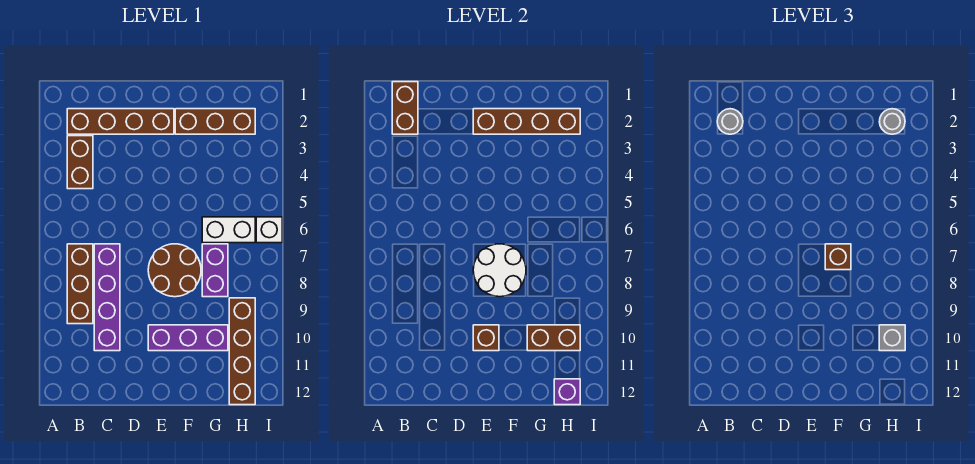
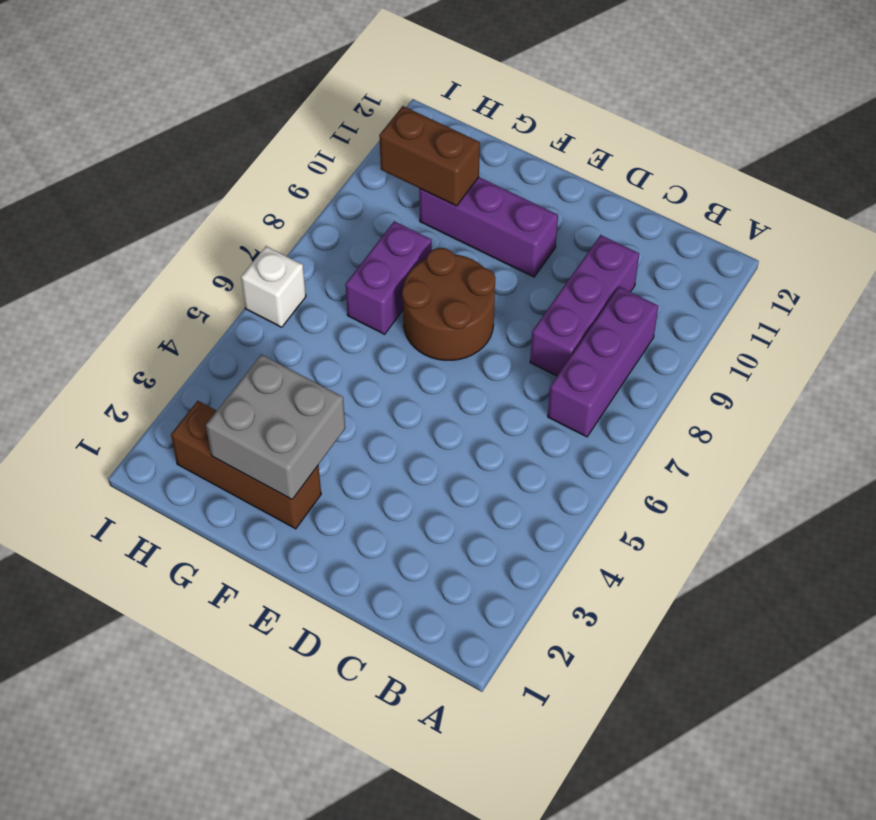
purple 1x3 brick [548,287,659,437] -> brown 1x3 brick [67,244,93,324]
purple 1x3 brick [530,235,639,376] -> purple 1x4 brick [94,244,120,351]
grey 2x2 brick [206,354,345,499] -> brown 1x4 brick [473,109,580,134]
none -> brown 1x4 brick [67,109,174,134]
none -> brown 1x2 brick [67,136,93,189]
none -> white 1x2 brick [202,217,255,243]

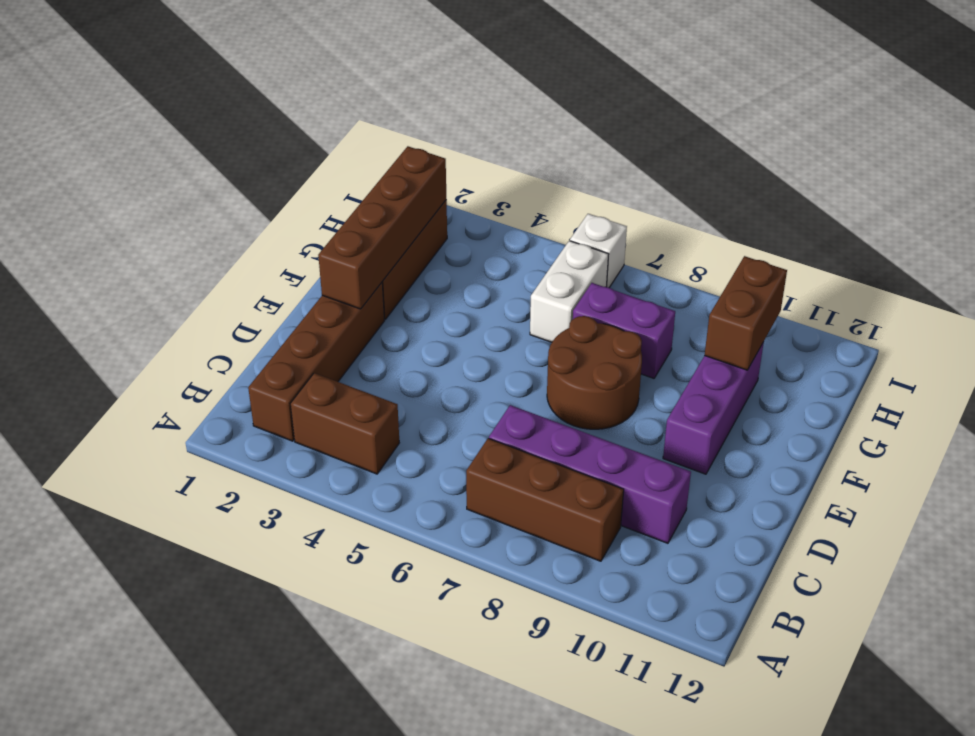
none -> brown 1x4 brick [229,298,255,405]
none -> brown 1x2 brick [392,82,418,134]
none -> white 2x2 round brick [473,244,526,297]

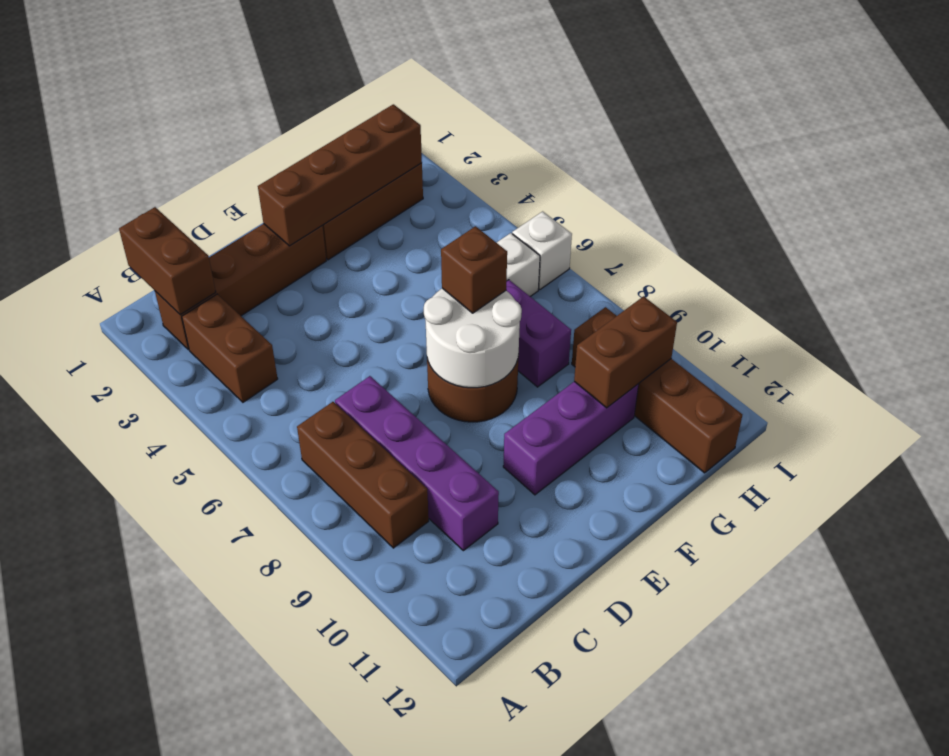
none -> brown 1x1 brick [473,325,499,351]
none -> purple 1x1 brick [554,379,580,405]
none -> grey 1x1 round brick [717,109,743,134]

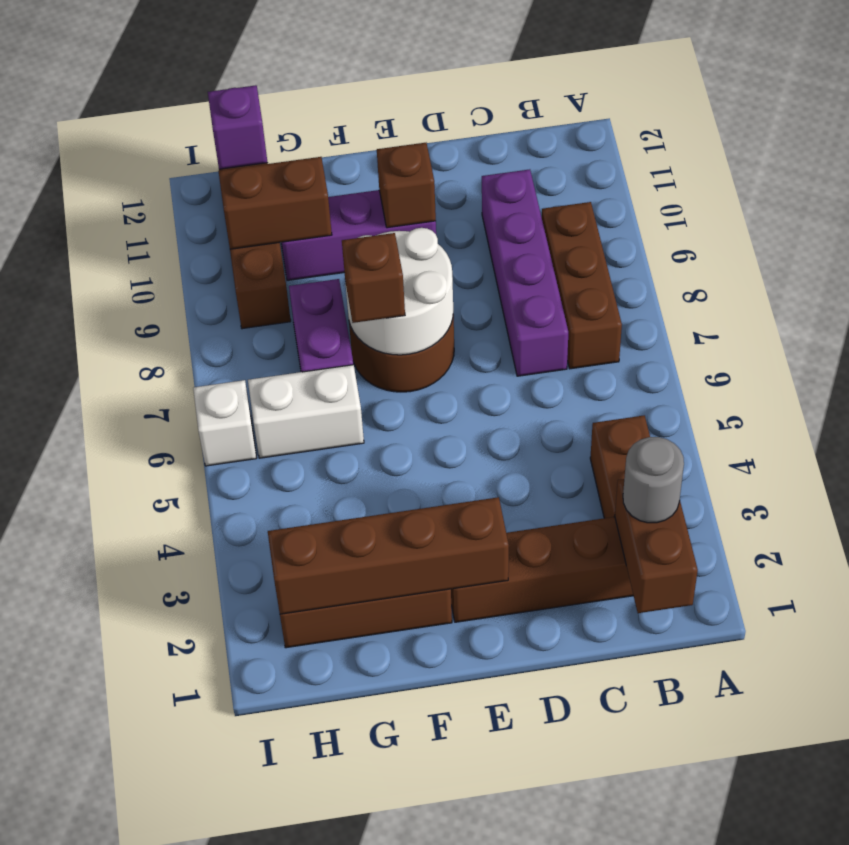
none -> grey 1x1 round brick [879,109,905,134]
none -> grey 1x1 brick [879,325,905,351]

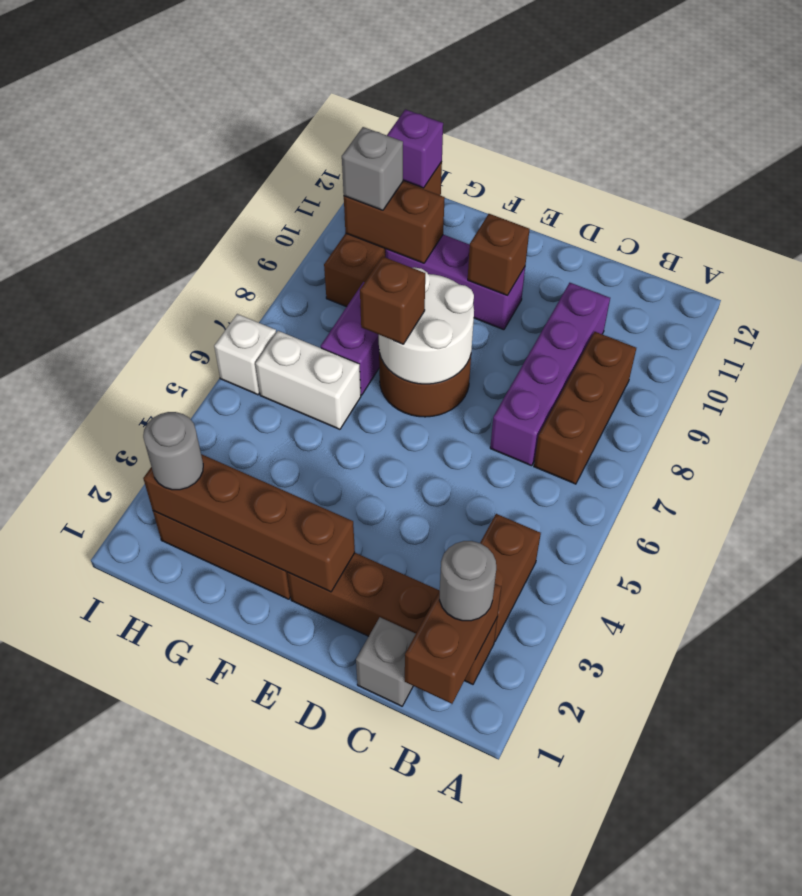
grey 1x1 brick [356,617,416,706] -> none

